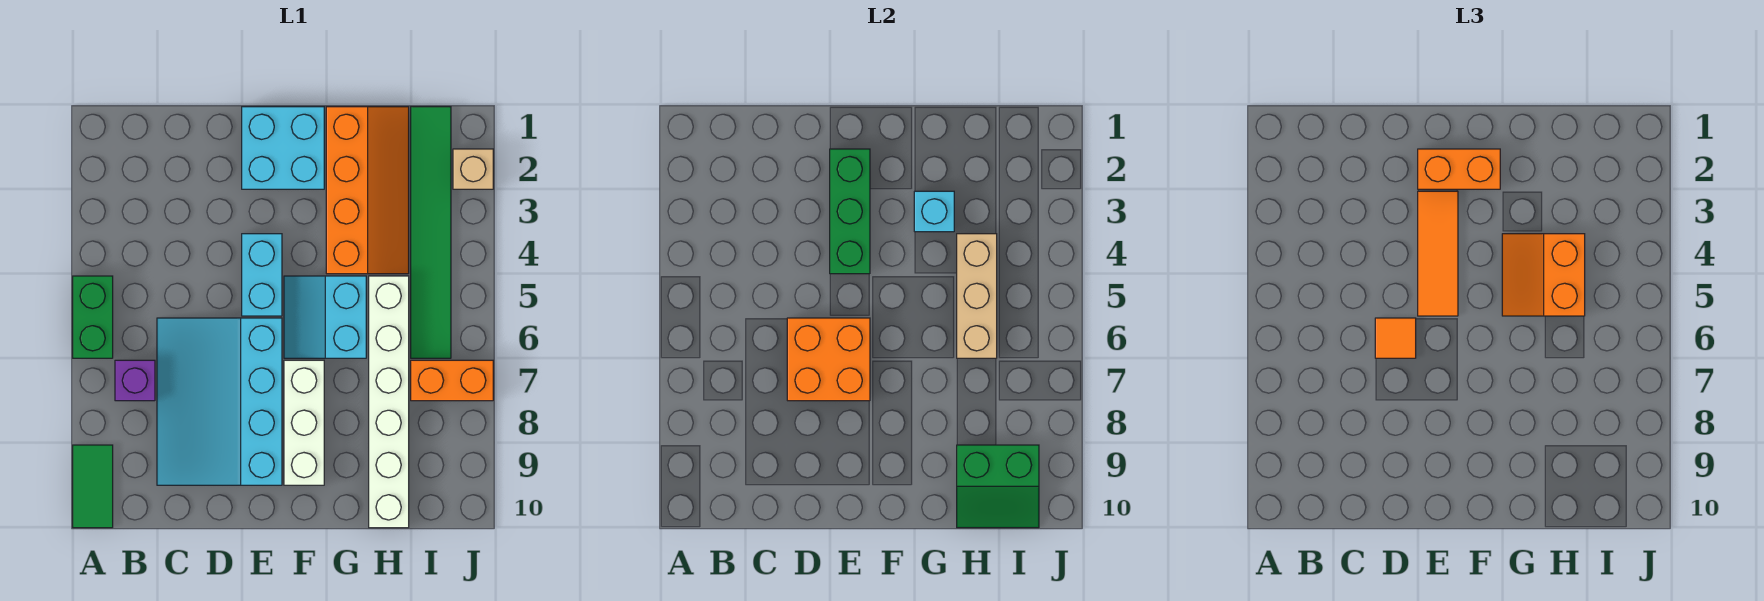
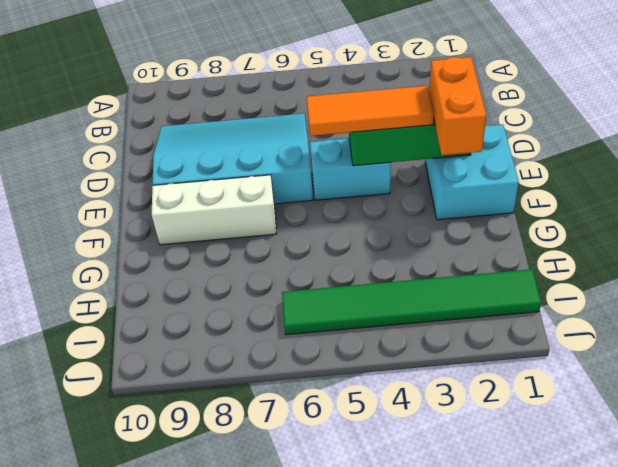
none -> green 1x2 brick [73,276,113,358]
none -> green 1x2 tile [73,445,113,528]
none -> purple 1x1 brick [115,360,155,401]

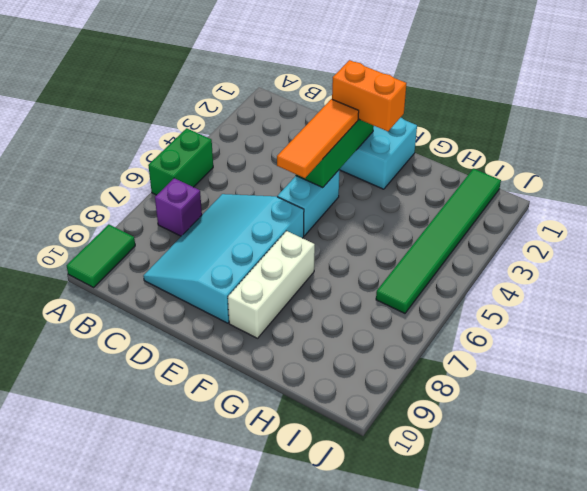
none -> cyan 2x2 slope [284,276,366,358]
none -> orange 2x4 slope [326,107,409,274]
none -> white 1x6 brick [369,276,409,528]

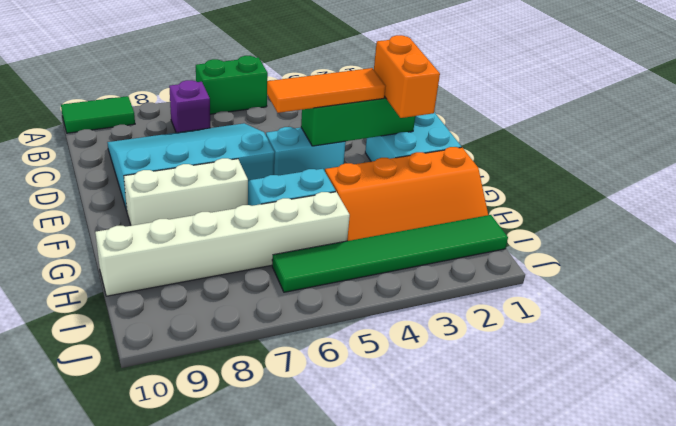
none -> orange 1x2 brick [411,360,493,401]
none -> tan 1x1 brick [453,149,493,189]
none -> orange 2x2 brick [787,318,870,401]

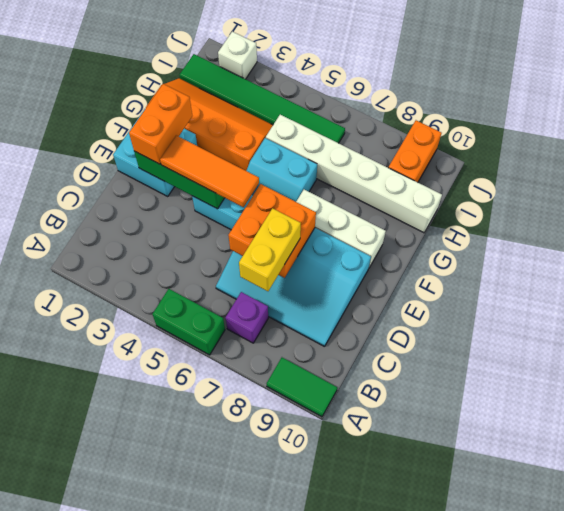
yellow 1x2 brick [239,208,301,291] -> none
orange 1x2 brick [388,120,441,182] -> orange 1x2 brick moved to [411,360,493,401]
white 1x1 brick [218,32,257,79] -> tan 1x1 brick [453,149,493,189]
none -> cyan 1x1 brick [914,191,954,232]
none -> tan 1x3 brick [957,234,997,358]
none -> green 2x2 slope [957,445,1039,528]

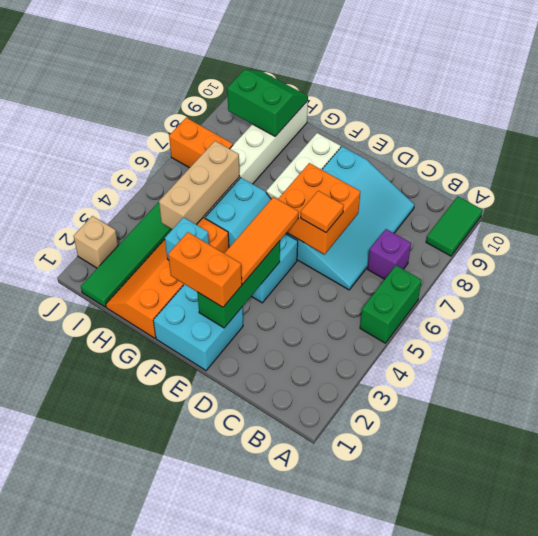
none -> orange 2x2 slope [1502,234,1585,316]

